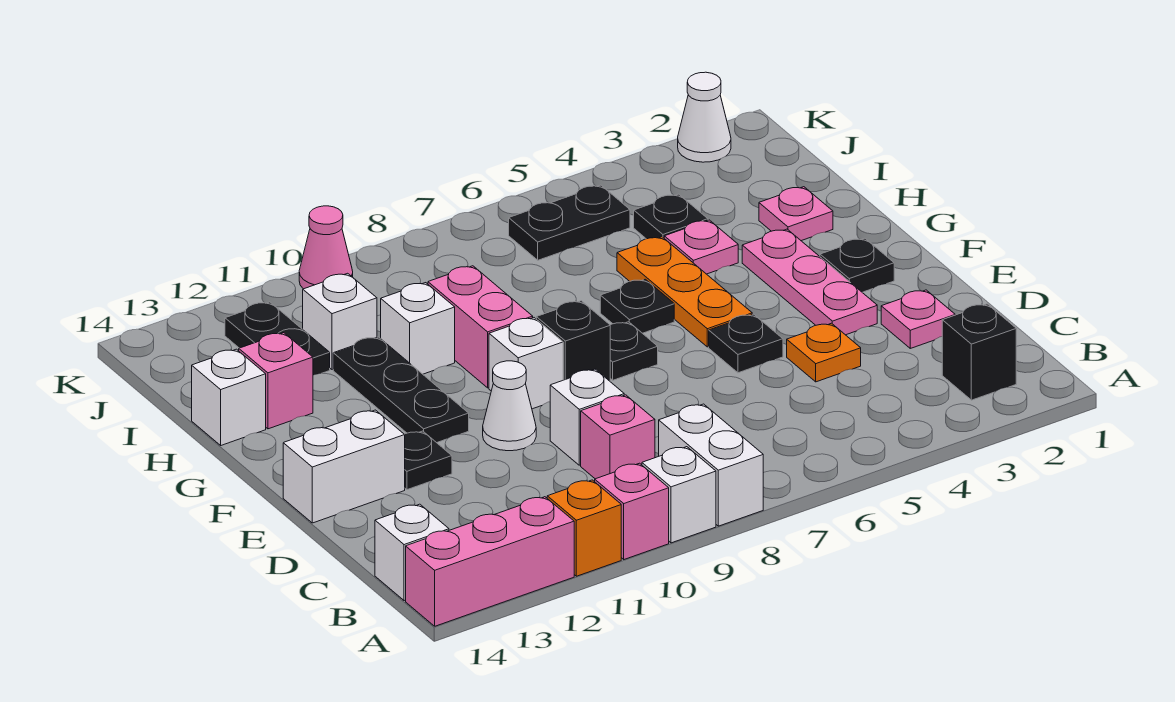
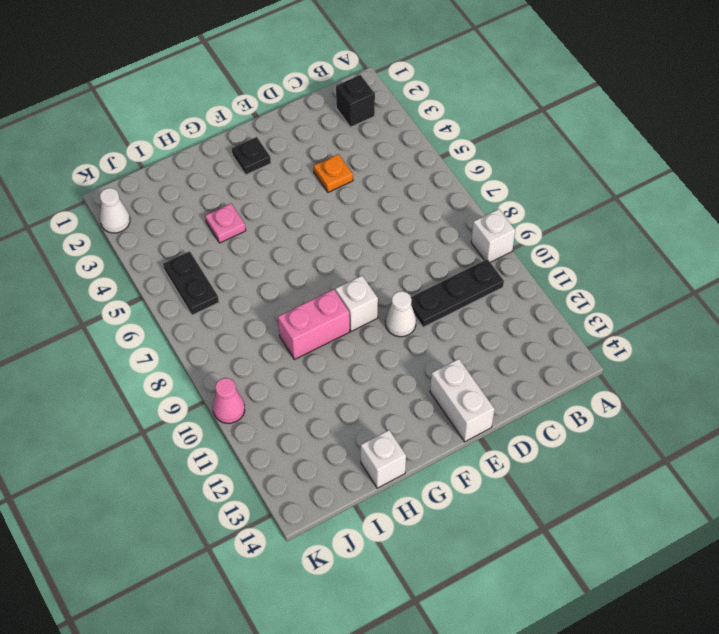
black 1x3 plate [411,259,504,327] -> black 1x3 plate moved to [333,337,469,443]
none -> white 1x2 brick [659,404,763,526]
none -> pink 1x1 brick [595,463,669,559]
none -> orange 1x1 brick [547,480,621,576]
none -> pink 1x3 brick [406,497,574,626]

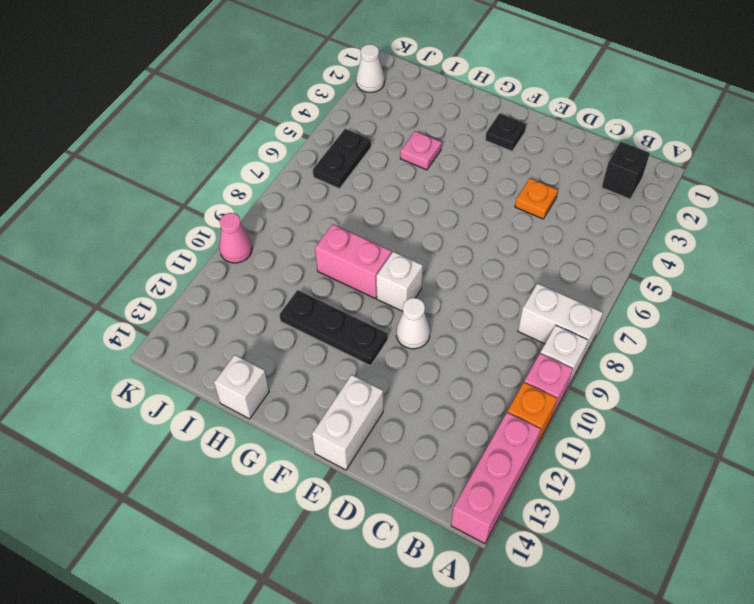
none -> white 1x1 brick [375,504,449,601]
none -> pink 1x1 brick [581,395,655,479]
none -> pink 1x1 plate [881,290,955,348]
none -> white 1x1 brick [550,369,624,465]

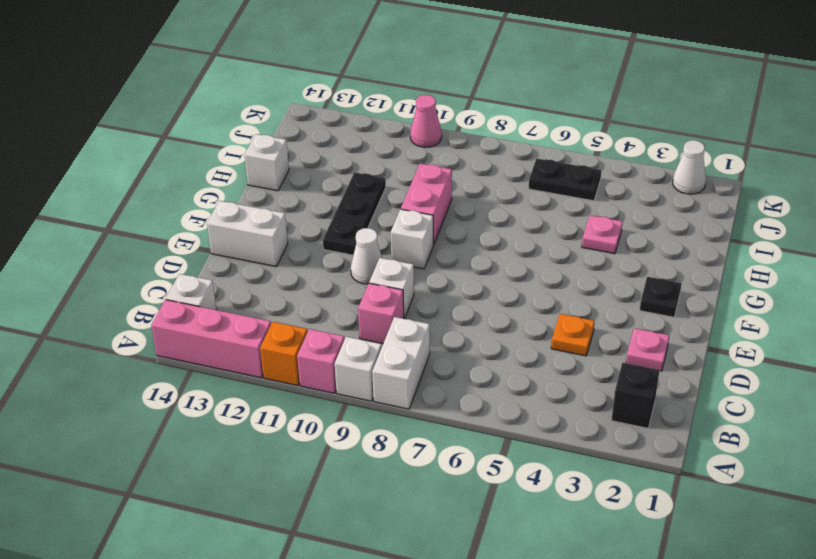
none -> pink 1x3 plate [742,229,877,335]
none -> black 1x1 plate [709,314,783,373]
none -> black 1x1 plate [404,431,452,490]
none -> orange 1x3 plate [617,237,752,347]

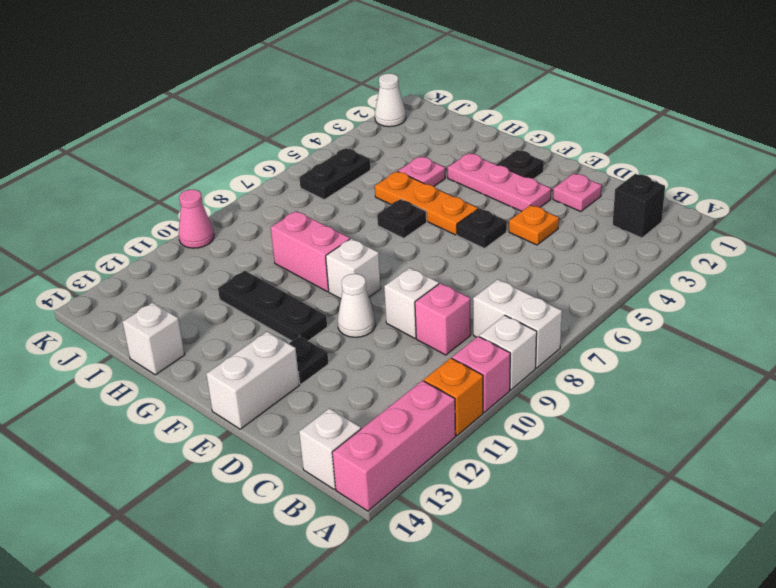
none -> black 1x1 plate [610,322,658,380]
none -> black 1x1 brick [536,301,610,381]
none -> pink 1x1 plate [759,187,833,241]
none -> white 1x1 brick [381,283,455,374]

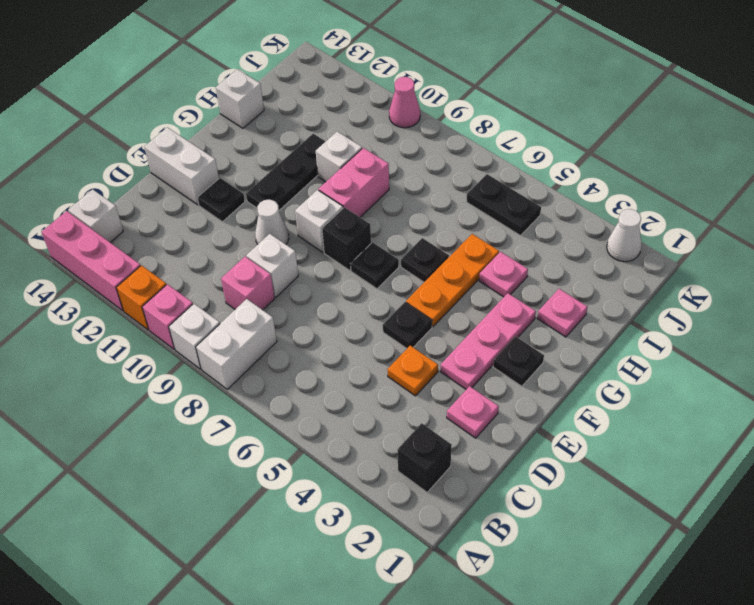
none -> pink 1x1 brick [239,333,313,429]
none -> black 1x1 plate [634,194,708,239]
none -> white 1x1 brick [303,273,377,370]
none -> black 1x2 plate [225,302,330,375]

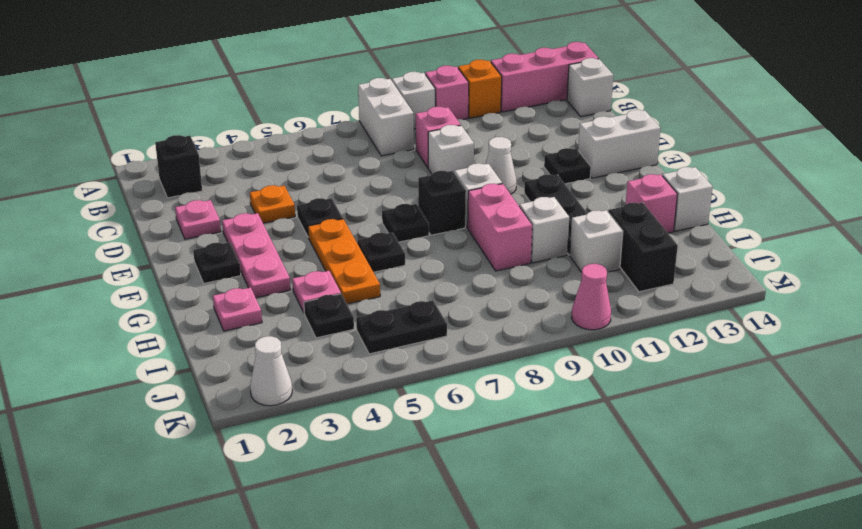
black 1x2 brick [608,203,678,292] -> black 1x2 plate [225,302,330,375]

